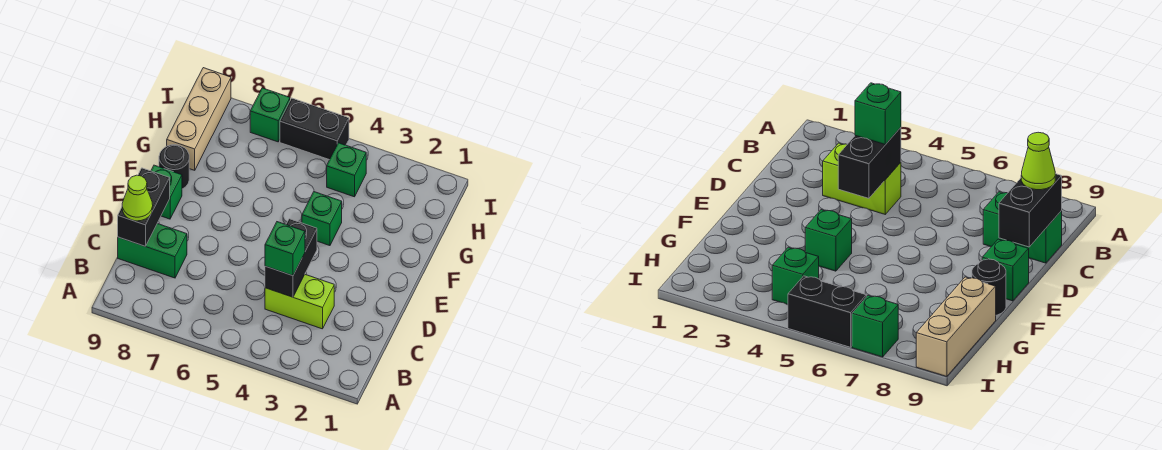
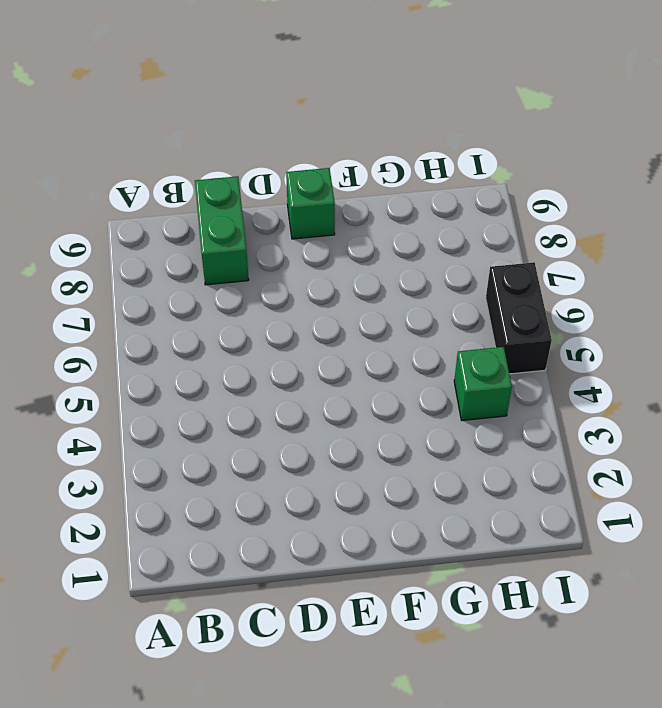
none -> lime 1x2 brick [265,275,334,329]
none -> green 1x1 brick [302,192,342,246]
none -> black 1x1 round brick [159,145,189,189]

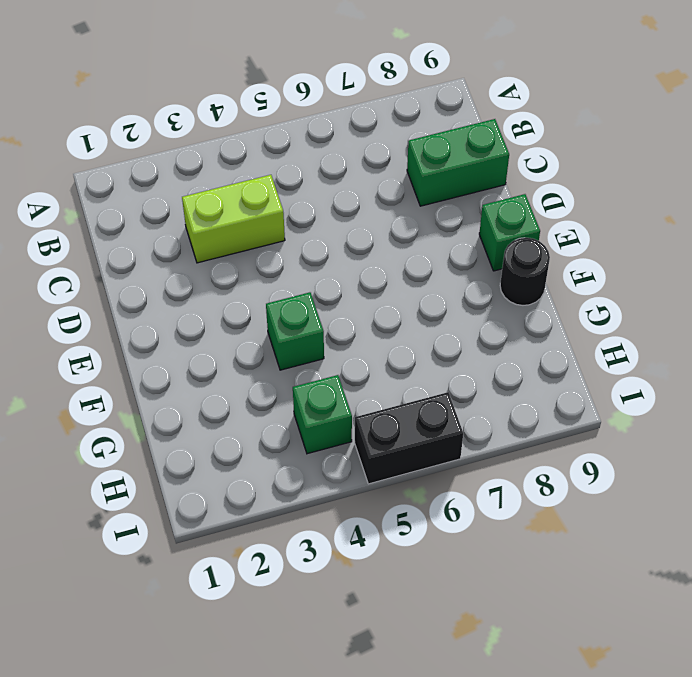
none -> tan 1x3 brick [167,68,231,170]
none -> green 1x1 brick [250,88,290,142]
none -> black 1x2 brick [265,219,317,297]

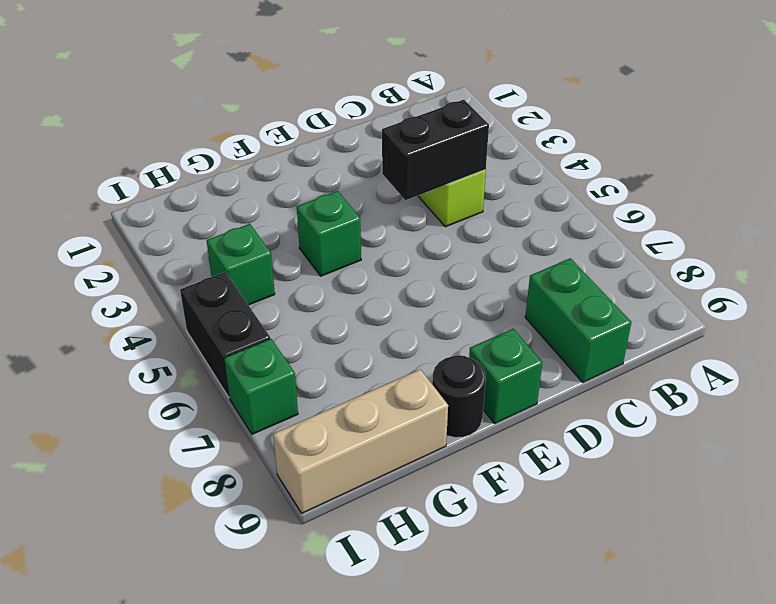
none -> black 1x2 brick [118,168,170,246]
none -> green 1x1 brick [265,222,305,276]
none -> lime 1x1 cone [122,175,153,221]

